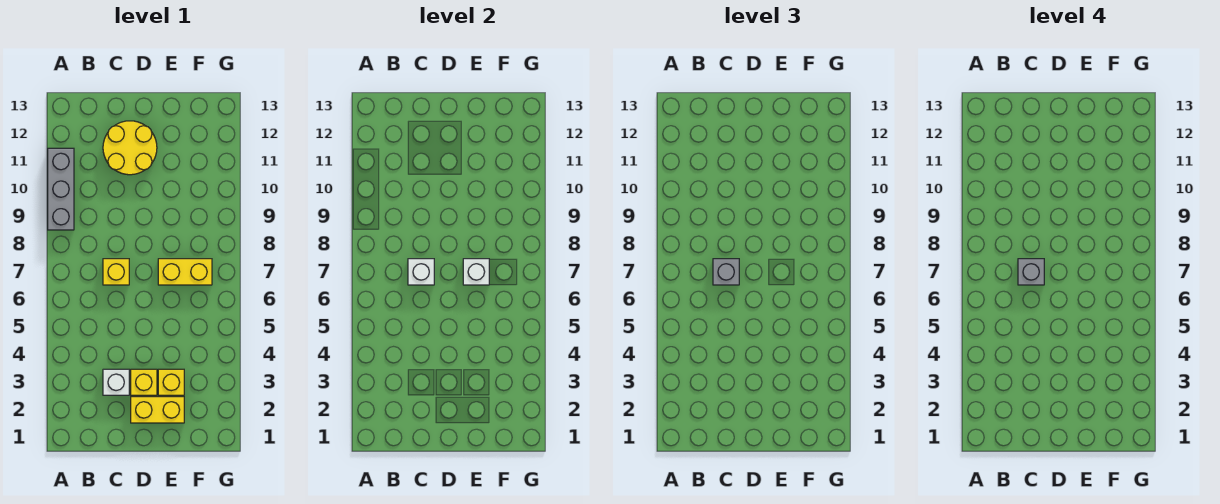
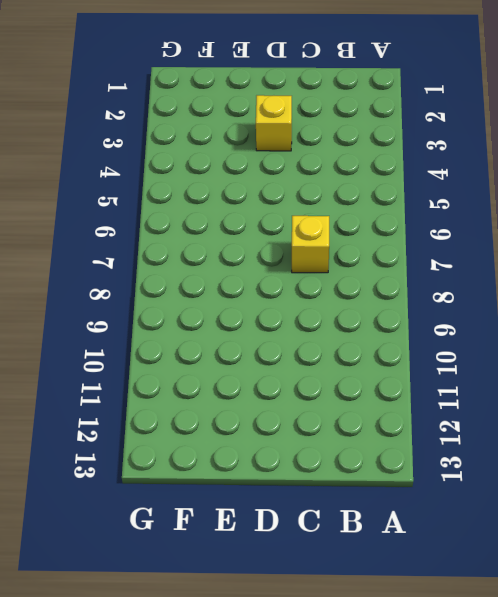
none -> grey 1x3 brick [48,148,74,230]
none -> white 1x1 brick [103,369,129,395]
none -> yellow 2x2 round brick [103,121,157,175]

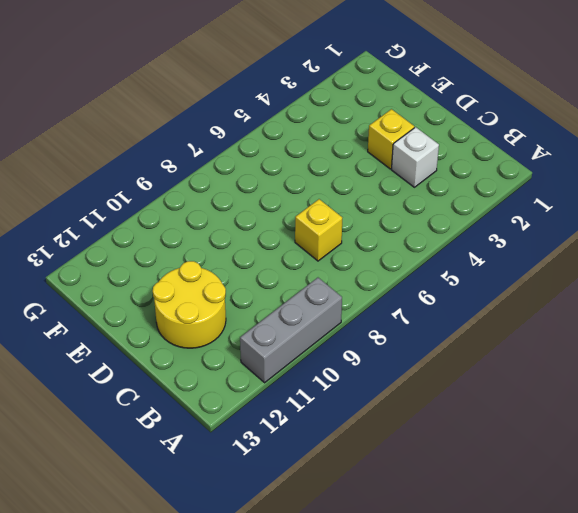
none -> yellow 1x2 brick [131,397,184,423]
none -> yellow 1x1 brick [158,369,184,395]
none -> yellow 1x2 brick [158,259,212,285]

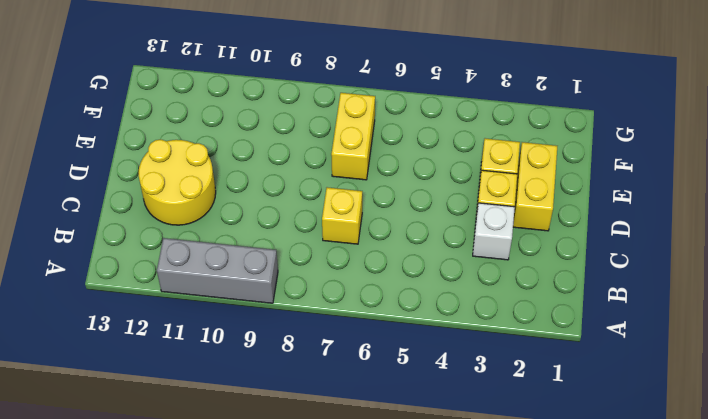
none -> white 1x1 brick [408,259,434,285]
none -> white 1x1 brick [463,259,489,285]
none -> grey 1x1 brick [713,259,739,285]

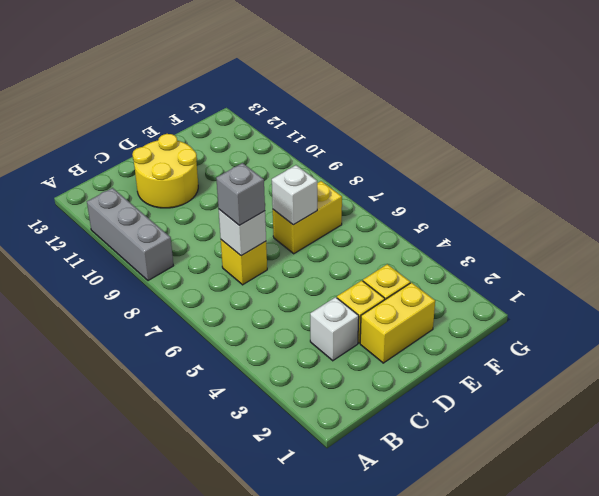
none -> grey 1x1 brick [1018,259,1044,285]

